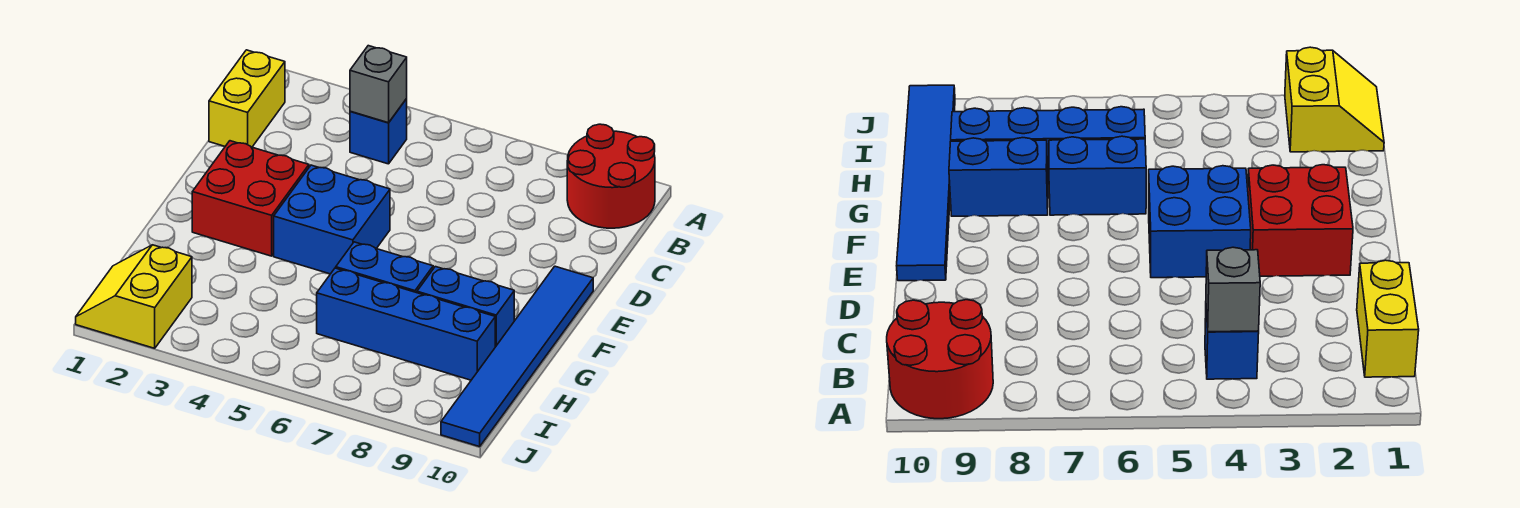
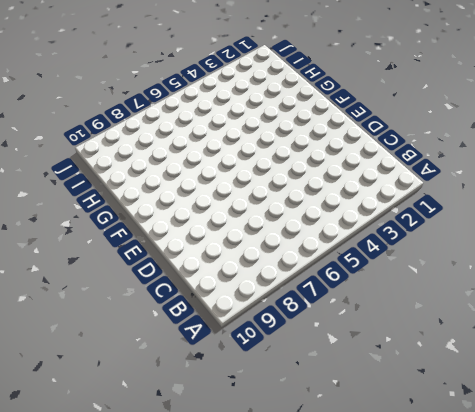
none -> red 2x2 round brick [567,124,655,228]
none -> yellow 1x2 brick [209,50,285,147]

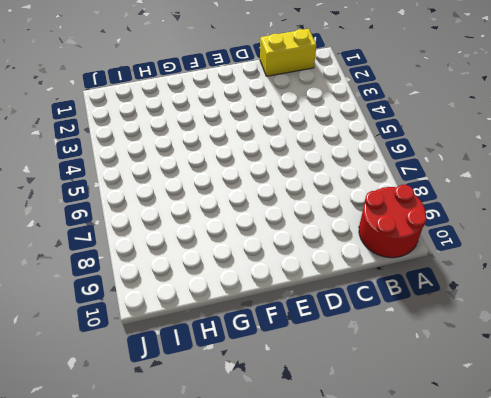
none -> blue 1x1 brick [350,99,407,164]
none -> red 2x2 brick [192,141,309,256]

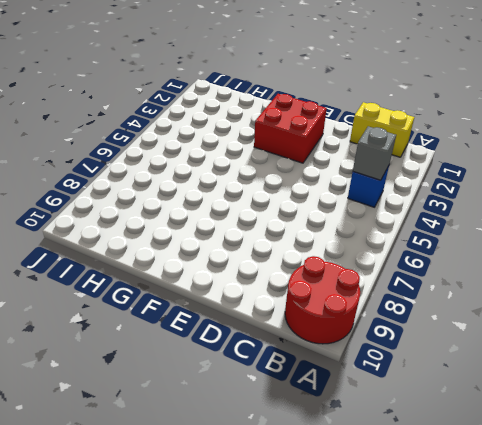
none -> blue 2x2 brick [274,165,390,274]
none -> blue 1x6 tile [441,266,593,447]

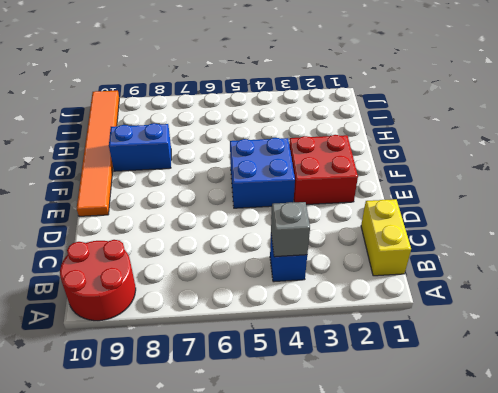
orange 1x6 tile [77,91,119,216] -> blue 1x6 tile [441,266,593,447]
none -> blue 1x2 brick [336,242,433,293]
none -> blue 1x4 brick [317,268,495,380]

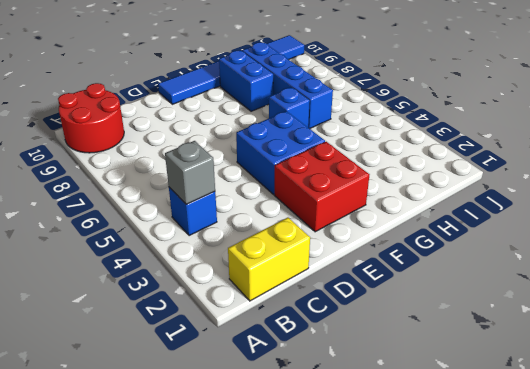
blue 1x1 brick [269,87,310,127] -> blue 1x2 brick [336,242,433,293]
none -> yellow 2x2 slope [76,245,192,348]

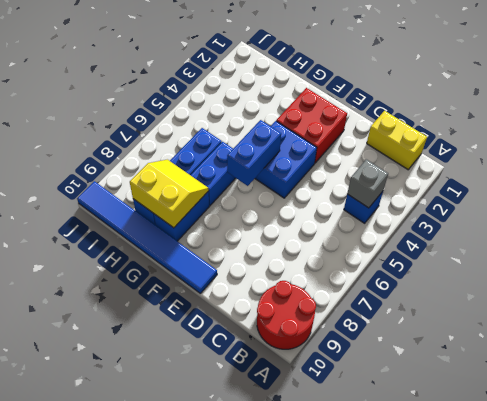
blue 1x2 brick [227,120,281,186] -> none
yellow 2x2 slope [130,159,209,228] -> yellow 2x2 slope moved to [76,245,192,348]

